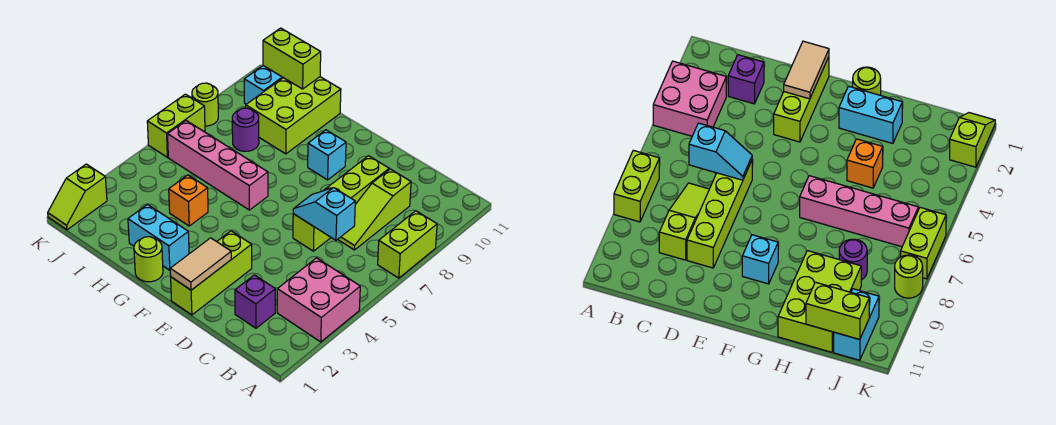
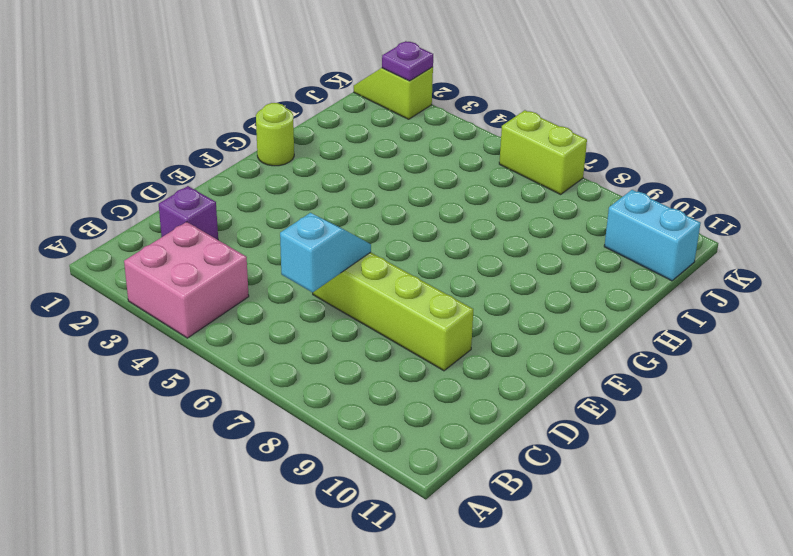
purple 1x1 plate [382,41,433,81] -> none
none -> lime 1x2 brick [378,211,437,278]
none -> lime 1x3 slope [338,169,411,250]
none -> lime 1x3 brick [171,231,252,315]

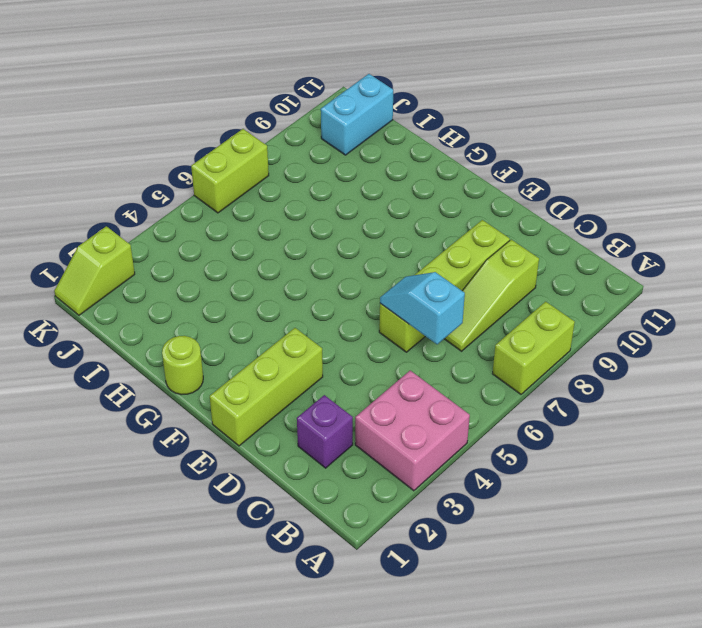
none -> cyan 1x1 brick [308,130,346,180]
none -> cyan 1x2 brick [128,205,189,270]
none -> pink 1x4 brick [168,121,268,210]

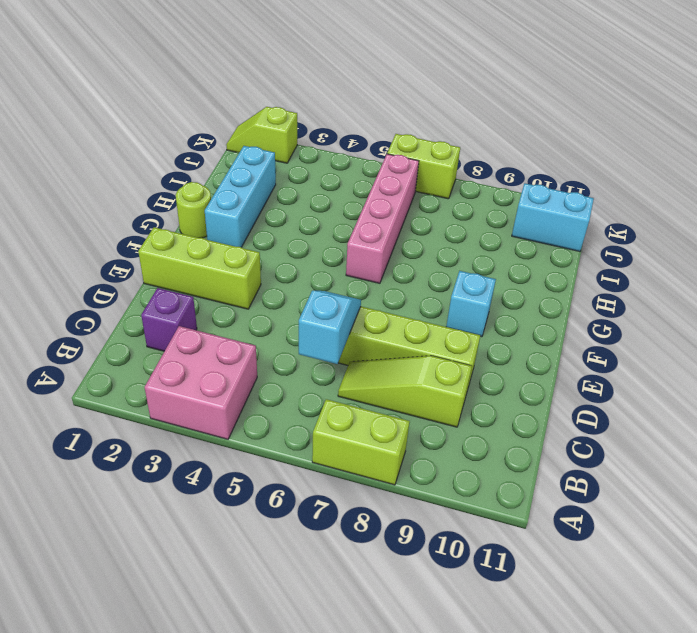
cyan 1x3 brick [205,146,276,247] -> cyan 1x2 brick [128,205,189,270]
none -> orange 1x1 brick [169,175,208,226]
none -> lime 2x3 brick [246,77,341,154]
none -> purple 1x1 round brick [232,108,259,151]

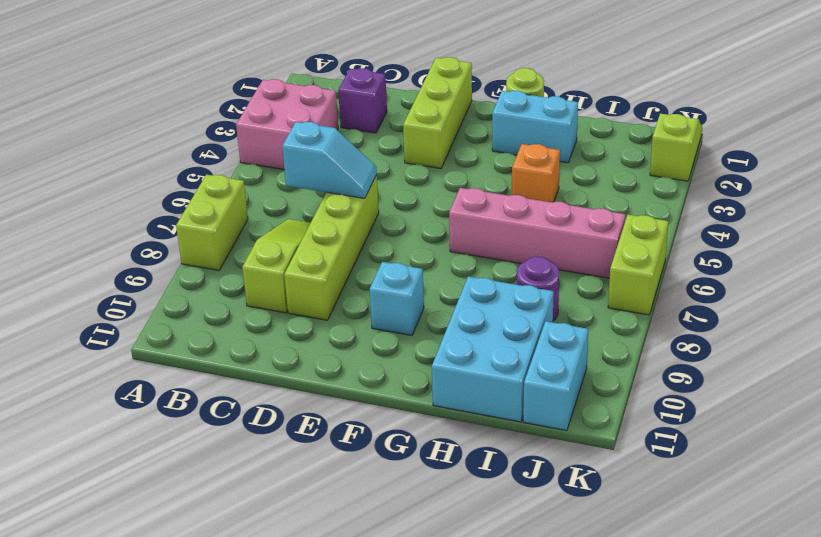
cyan 2x3 brick [432,276,554,422] -> lime 2x3 brick [246,77,341,154]
none -> lime 1x1 round brick [192,83,218,126]
none -> tan 1x2 tile [170,238,231,290]
none -> lime 1x2 brick [263,28,321,89]

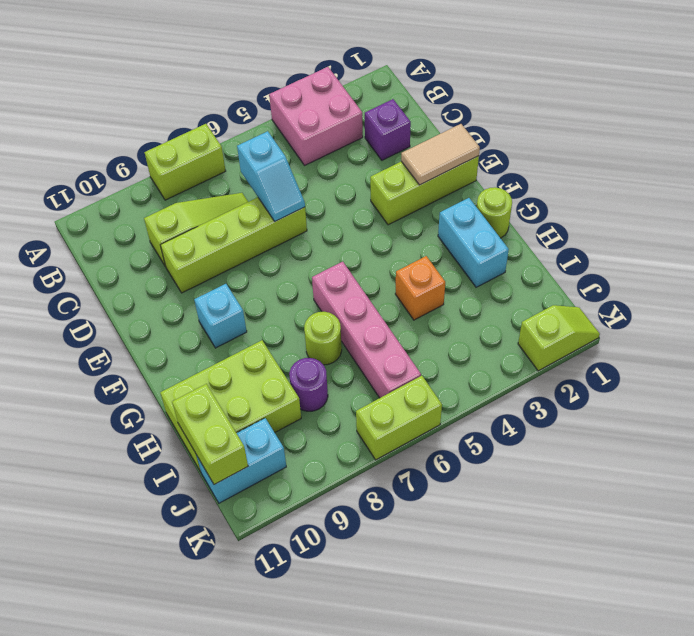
lime 1x1 round brick [304,312,342,365] -> lime 1x1 round brick moved to [192,83,218,126]

